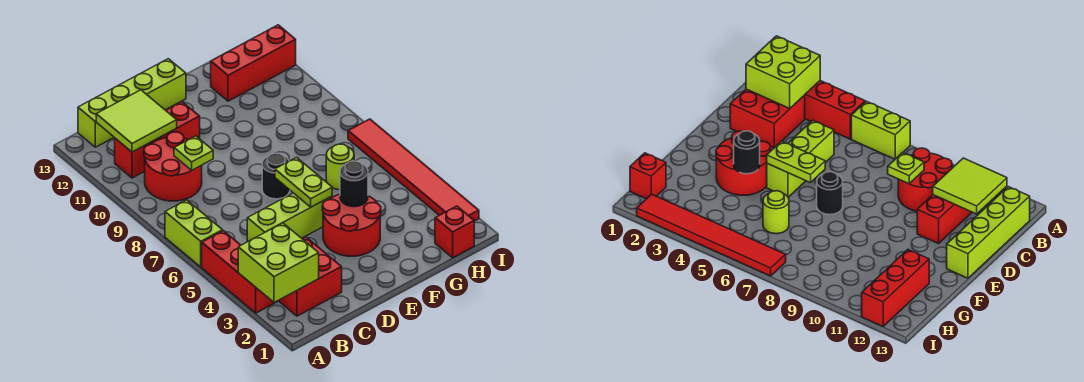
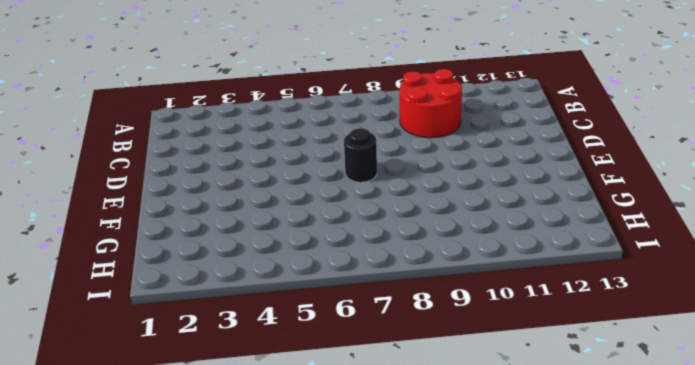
none -> red 1x3 brick [202,231,278,313]
none -> lime 1x2 brick [165,200,223,267]
none -> red 2x2 brick [278,237,342,316]

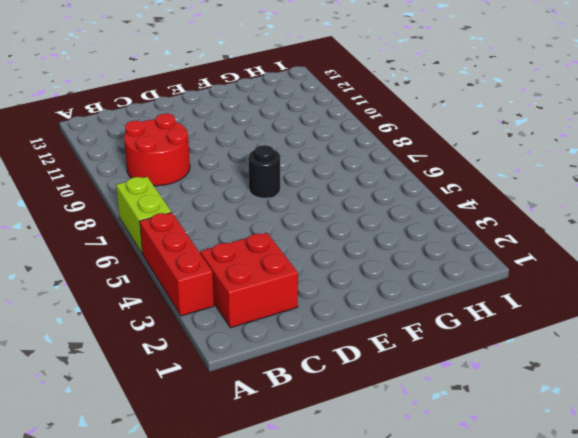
none -> red 1x3 brick [115,102,200,178]
none -> lime 1x4 brick [78,59,186,147]
none -> lime 1x3 brick [247,193,332,242]

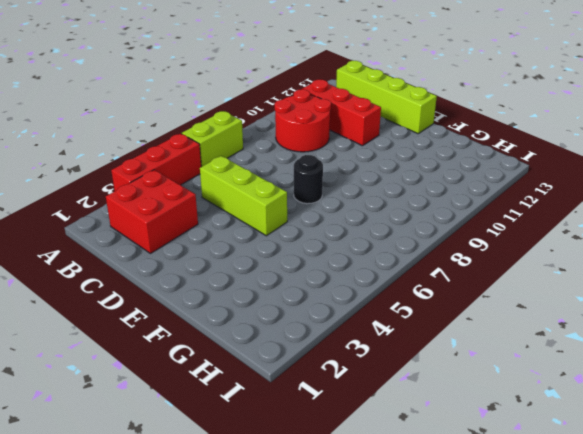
none -> red 2x2 round brick [322,194,381,256]
none -> lime 1x1 round brick [326,144,354,190]
none -> red 1x3 brick [211,25,296,101]

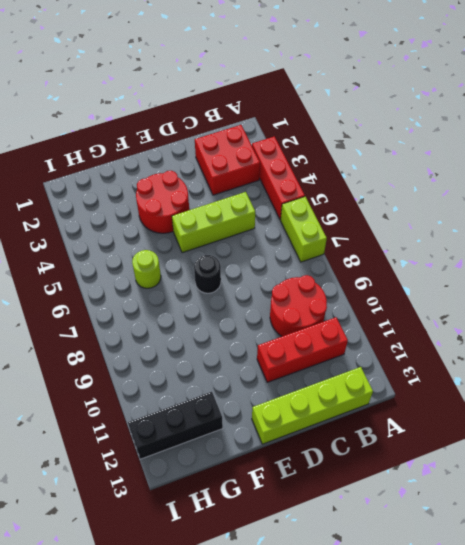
black 1x3 brick [128,392,223,459] -> red 1x3 brick [211,25,296,101]
none -> red 1x1 brick [435,206,474,258]
none -> red 1x6 tile [348,119,479,221]
none -> lime 2x2 brick [238,223,319,302]

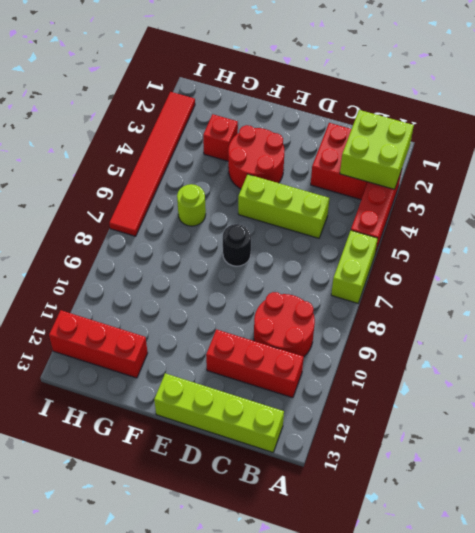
red 1x1 brick [203,114,238,161] -> red 1x1 brick moved to [435,206,474,258]
none -> lime 2x2 tile [96,90,177,152]
none -> lime 1x1 plate [174,136,213,170]
none -> lime 1x2 plate [275,157,332,207]

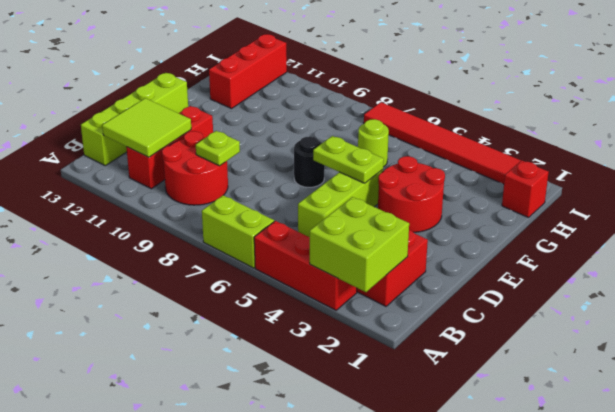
none -> black 1x1 round brick [340,161,368,207]

